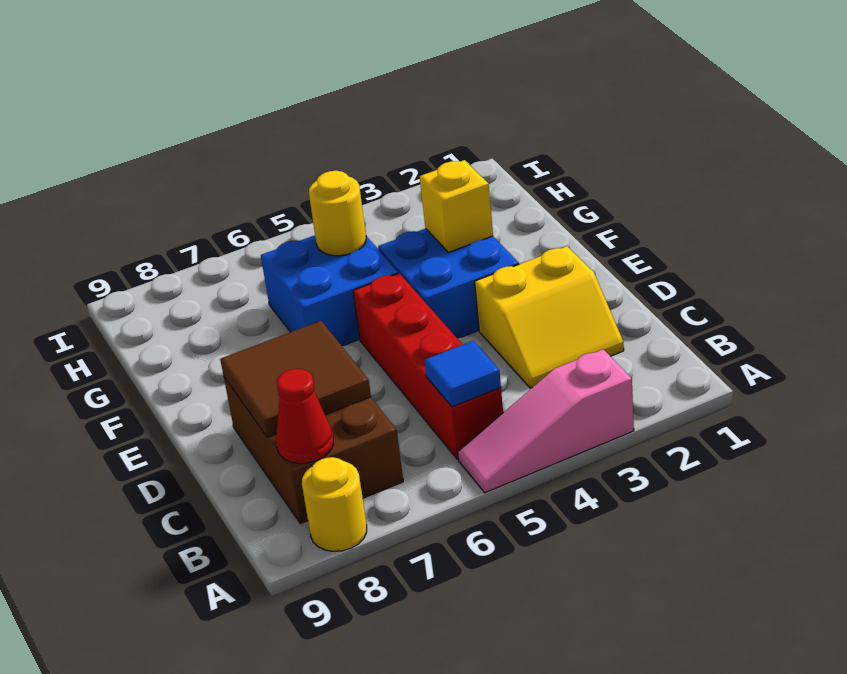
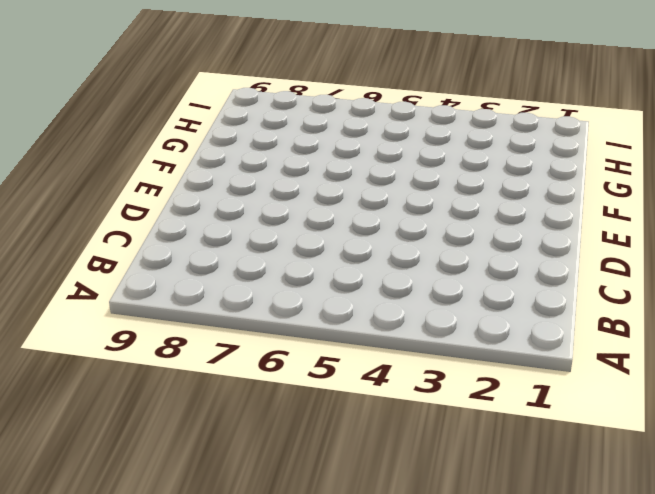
none -> pink 1x3 slope [458,349,634,493]
none -> yellow 1x1 round brick [302,457,367,551]
none -> red 1x4 brick [353,273,503,460]

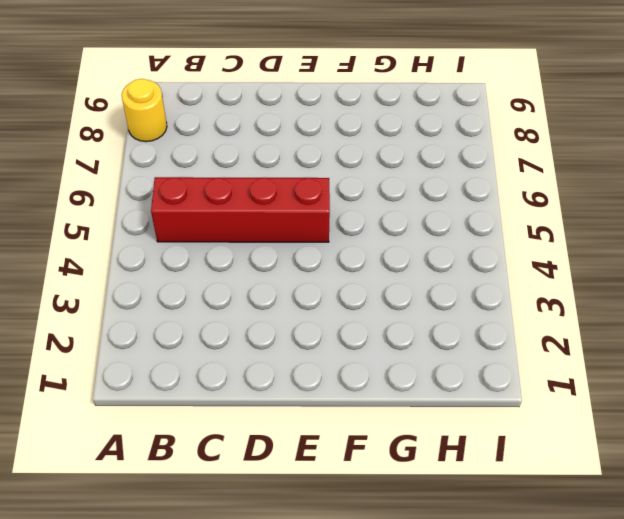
none -> pink 1x3 slope [458,349,634,493]
none -> brown 2x3 brick [224,377,403,524]
none -> yellow 2x2 slope [475,246,624,388]

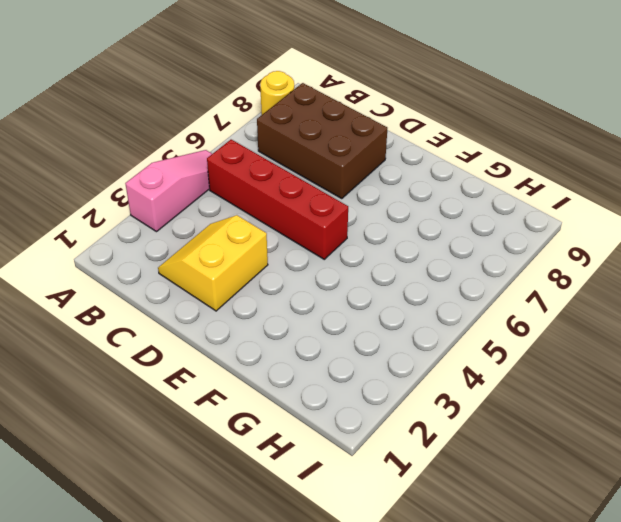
none -> blue 2x2 brick [378,229,519,339]
none -> blue 2x2 brick [261,235,398,346]
none -> blue 1x1 tile [425,341,501,407]

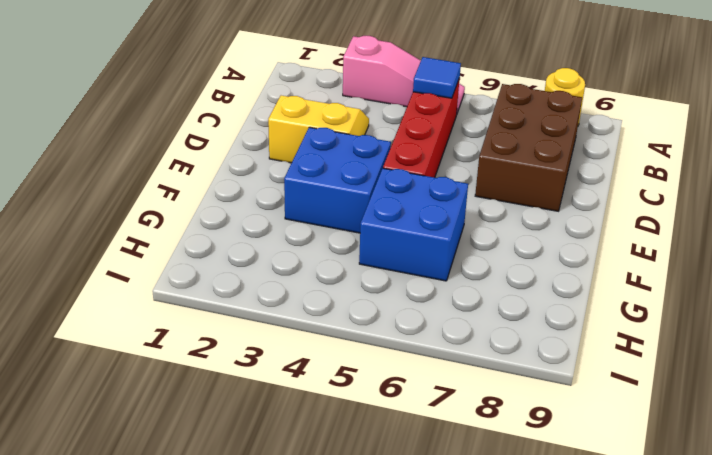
none -> red 1x1 cone [276,369,333,464]
none -> brown 2x2 tile [220,321,371,437]
none -> yellow 1x1 brick [420,160,493,252]

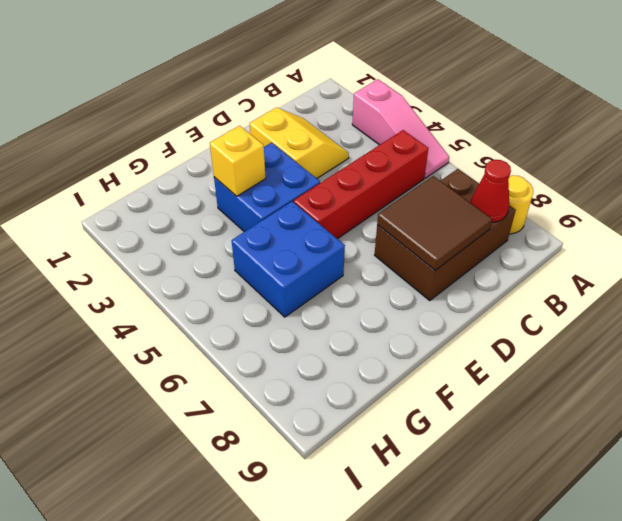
none -> blue 1x1 tile [425,341,501,407]
none -> yellow 1x1 round brick [309,171,366,256]

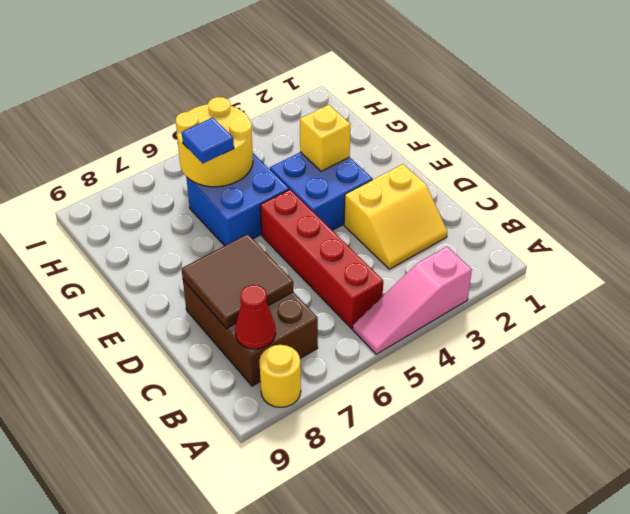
yellow 2x2 round brick [175,97,253,187] -> yellow 1x1 round brick [309,171,366,256]
blue 1x1 tile [182,118,234,163] -> blue 1x1 tile moved to [425,341,501,407]

